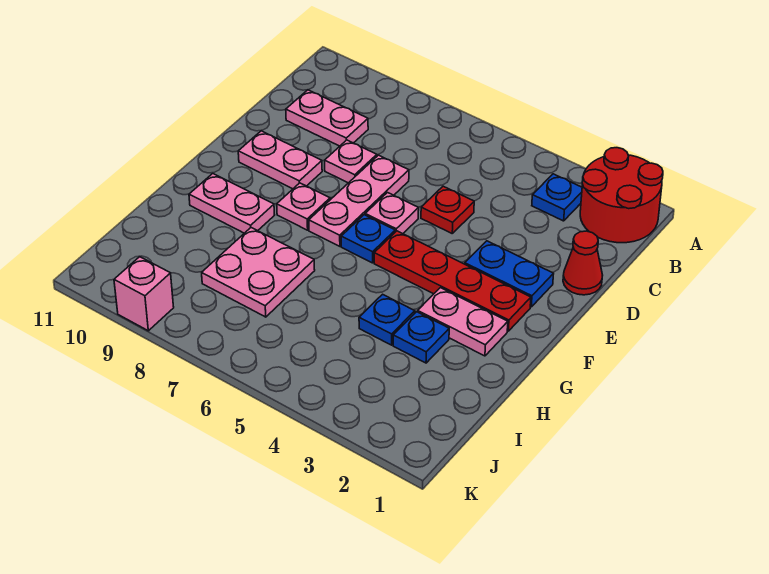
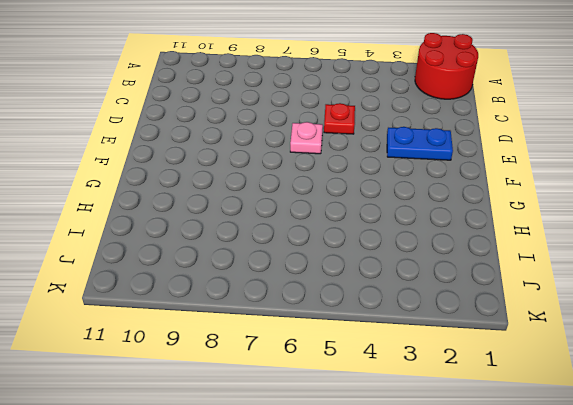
none -> blue 1x1 plate [532,174,582,221]
none -> pink 1x2 plate [286,90,368,146]
none -> red 1x1 cone [563,231,603,295]

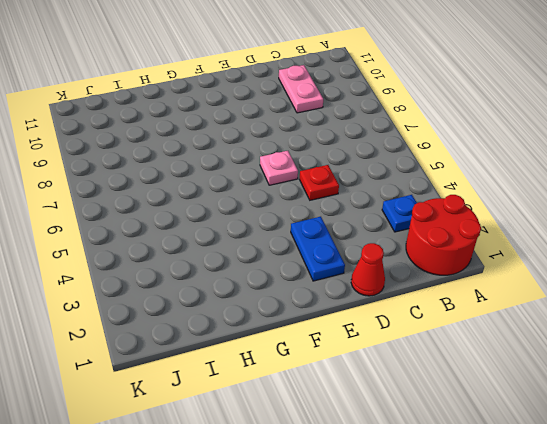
none -> pink 1x3 plate [309,155,409,246]
none -> pink 1x1 plate [325,140,377,183]
none -> pink 1x2 plate [238,131,322,189]

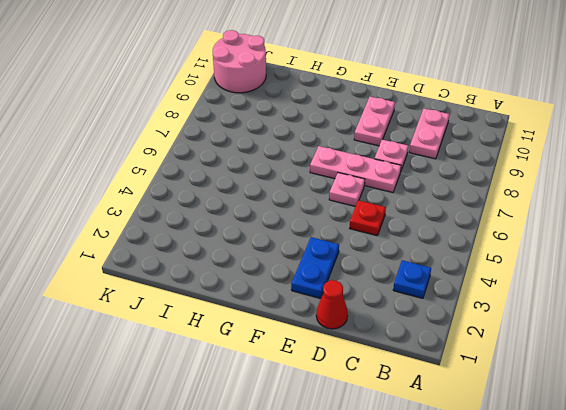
pink 2x2 round brick [213,30,266,93] -> none
none -> red 2x2 round brick [580,148,663,243]
none -> red 1x4 plate [374,231,531,331]
none -> blue 1x1 plate [341,215,395,263]

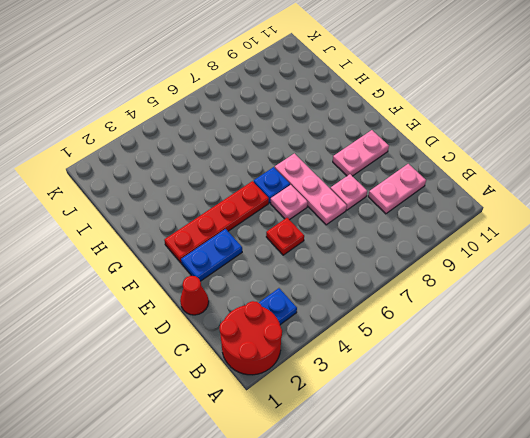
none -> pink 1x1 plate [277,183,330,230]
none -> pink 1x2 plate [418,288,508,356]
none -> pink 1x2 plate [189,174,274,233]

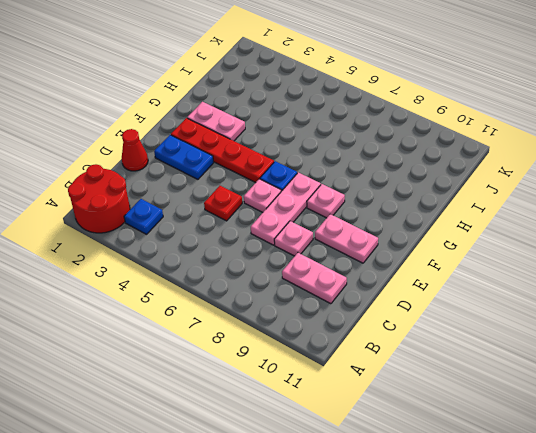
none -> pink 1x2 plate [189,174,274,233]
none -> blue 1x1 plate [393,312,449,363]
none -> blue 1x1 plate [359,294,415,345]

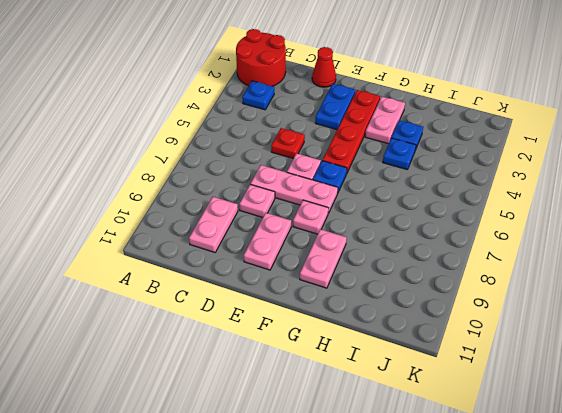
none -> pink 2x2 plate [202,228,315,317]
none -> pink 1x1 brick [114,257,174,331]

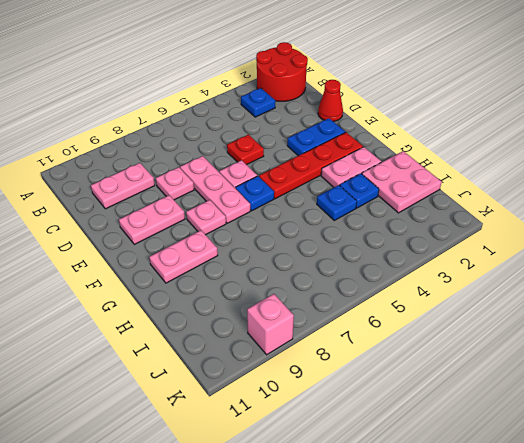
pink 2x2 plate [362,151,442,213] -> pink 2x2 plate moved to [202,228,315,317]

